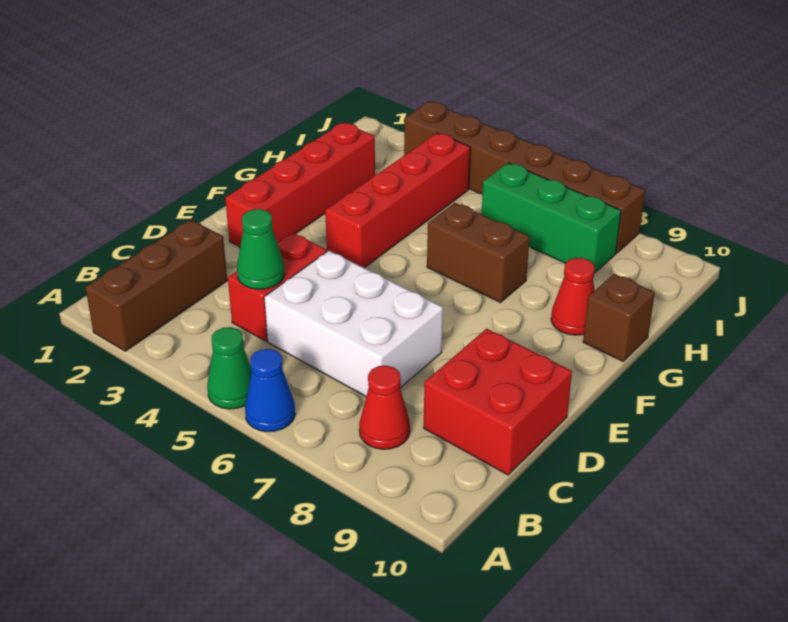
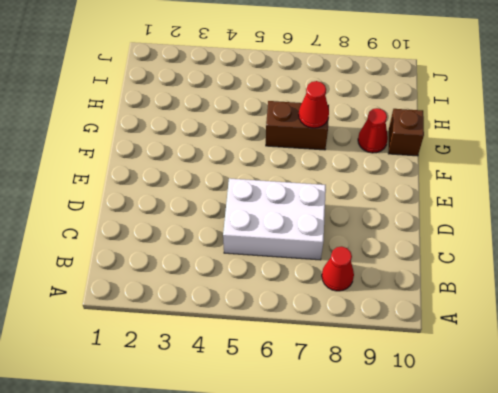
red 1x1 cone [299,81,329,128] -> none
none -> brown 1x3 brick [85,220,227,351]
none -> green 1x1 cone [207,327,251,409]
none -> blue 1x1 cone [245,349,295,432]

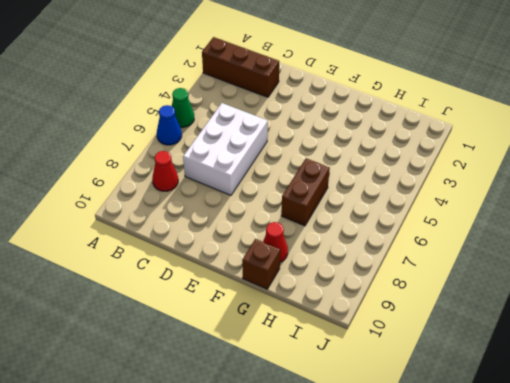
none -> red 1x2 brick [228,233,327,341]
none -> red 2x2 brick [424,329,572,475]
none -> red 1x4 brick [225,122,375,247]

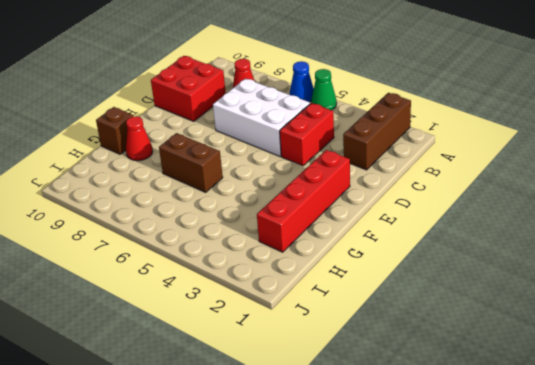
none -> red 1x4 brick [325,133,470,268]
none -> green 1x3 brick [482,163,621,273]
none -> brown 1x6 brick [404,102,645,253]

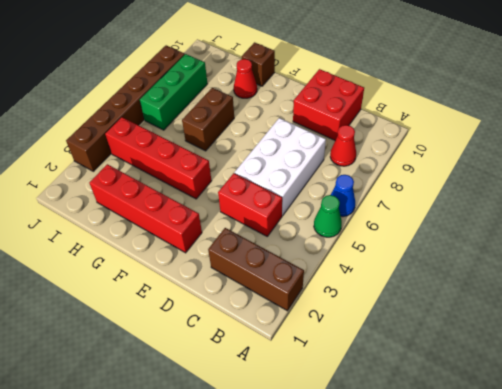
none -> green 1x1 cone [237,209,285,289]

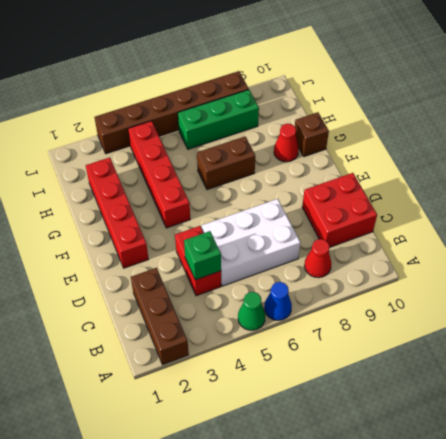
green 1x1 brick [184,231,221,280] -> green 1x1 cone [237,209,285,289]

